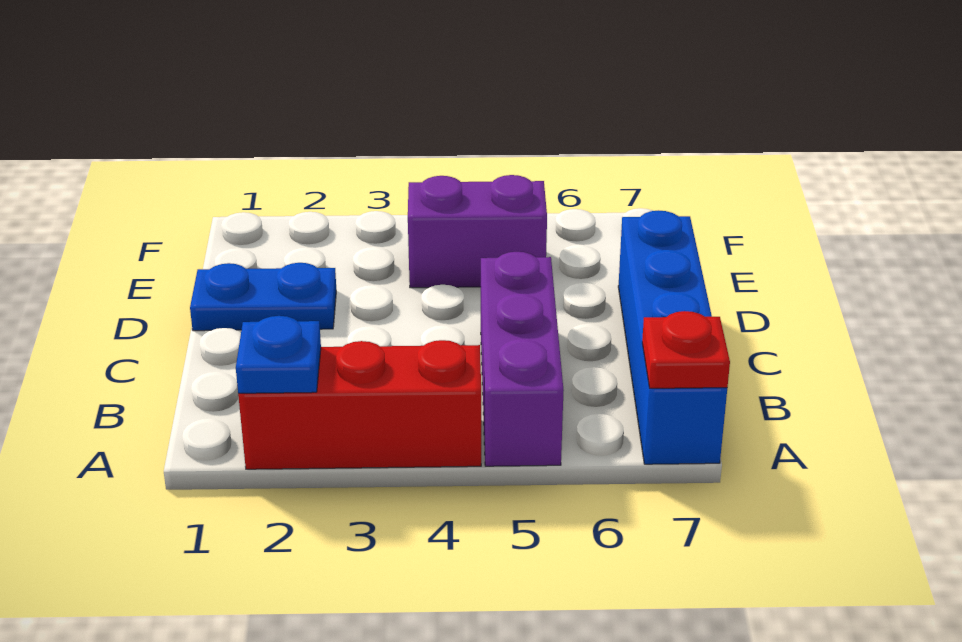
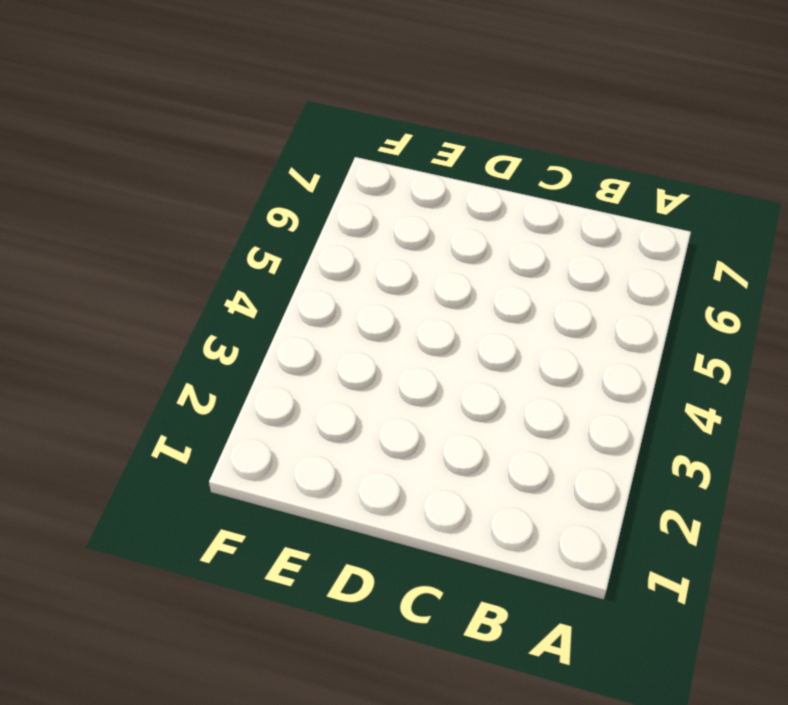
none -> red 1x3 brick [238,340,481,469]
none -> purple 1x3 brick [481,252,564,466]

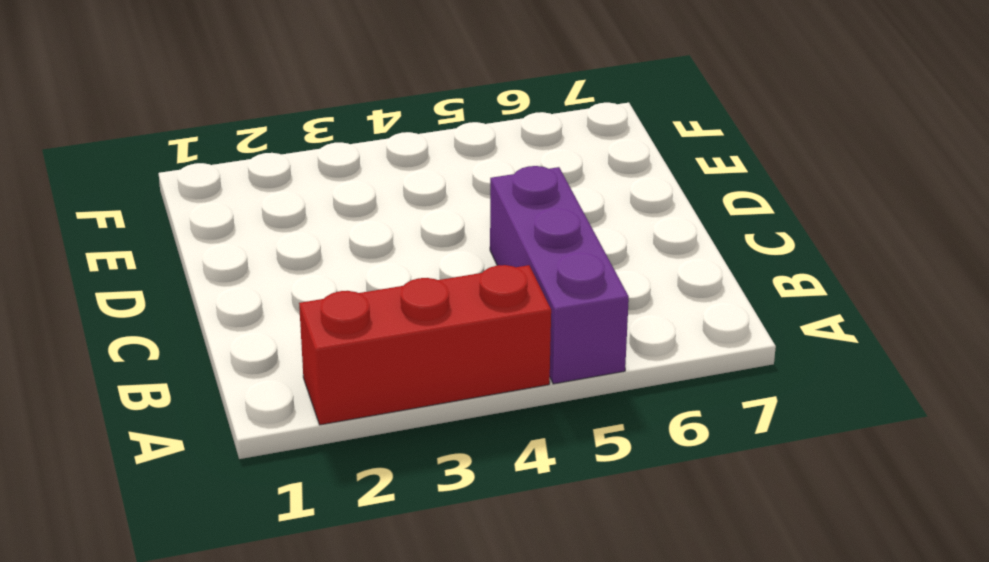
none -> blue 1x4 brick [618,210,727,464]
none -> blue 1x2 plate [190,263,336,331]

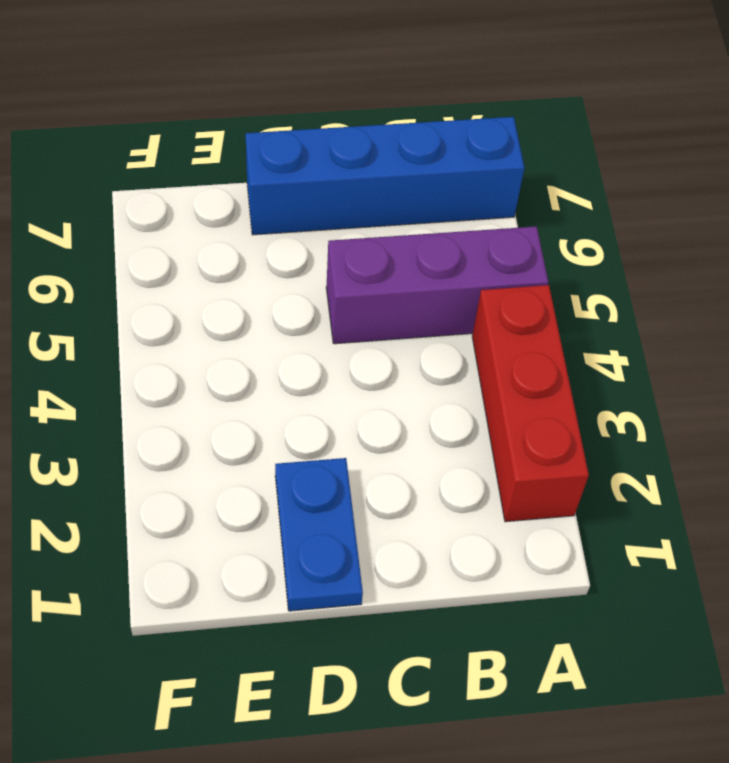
none -> purple 1x2 brick [408,175,547,288]
none -> blue 1x1 plate [236,316,321,393]

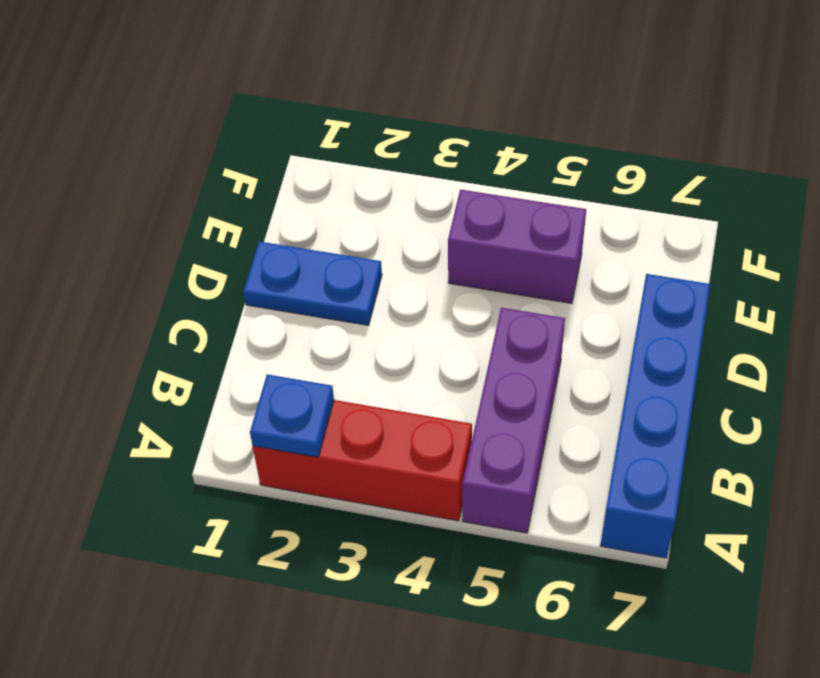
none -> red 1x1 plate [642,311,730,388]

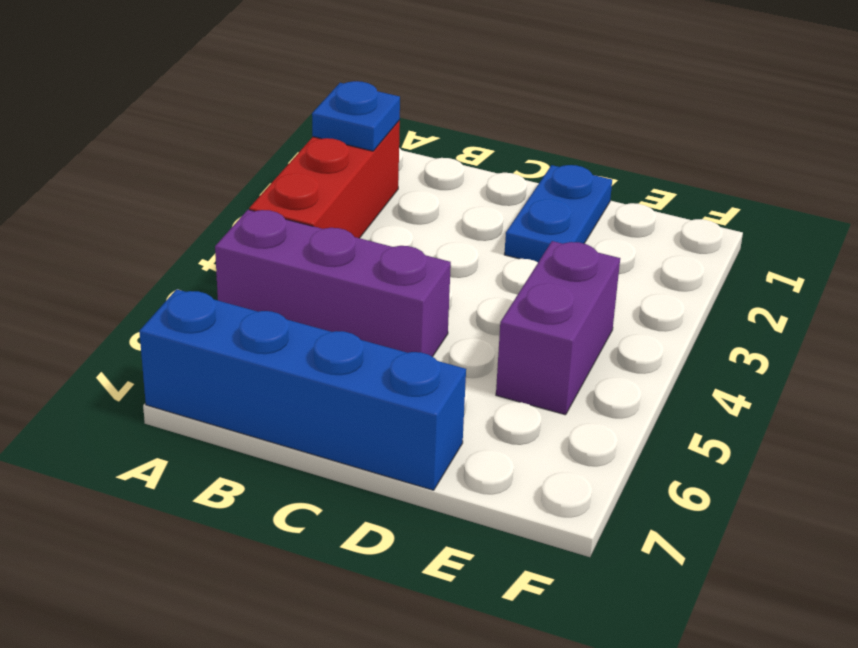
none -> red 1x1 plate [642,311,730,388]

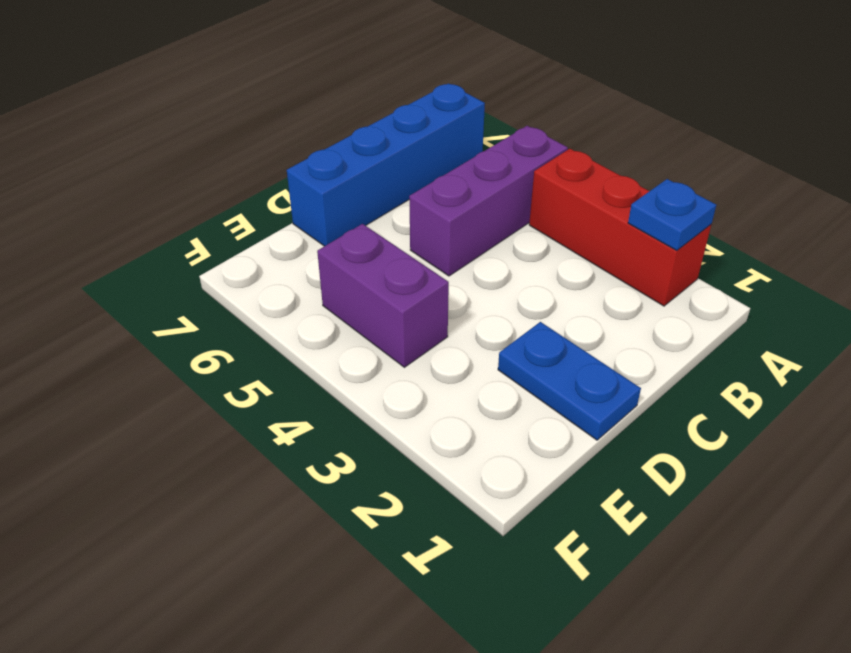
none -> red 1x1 plate [642,311,730,388]

